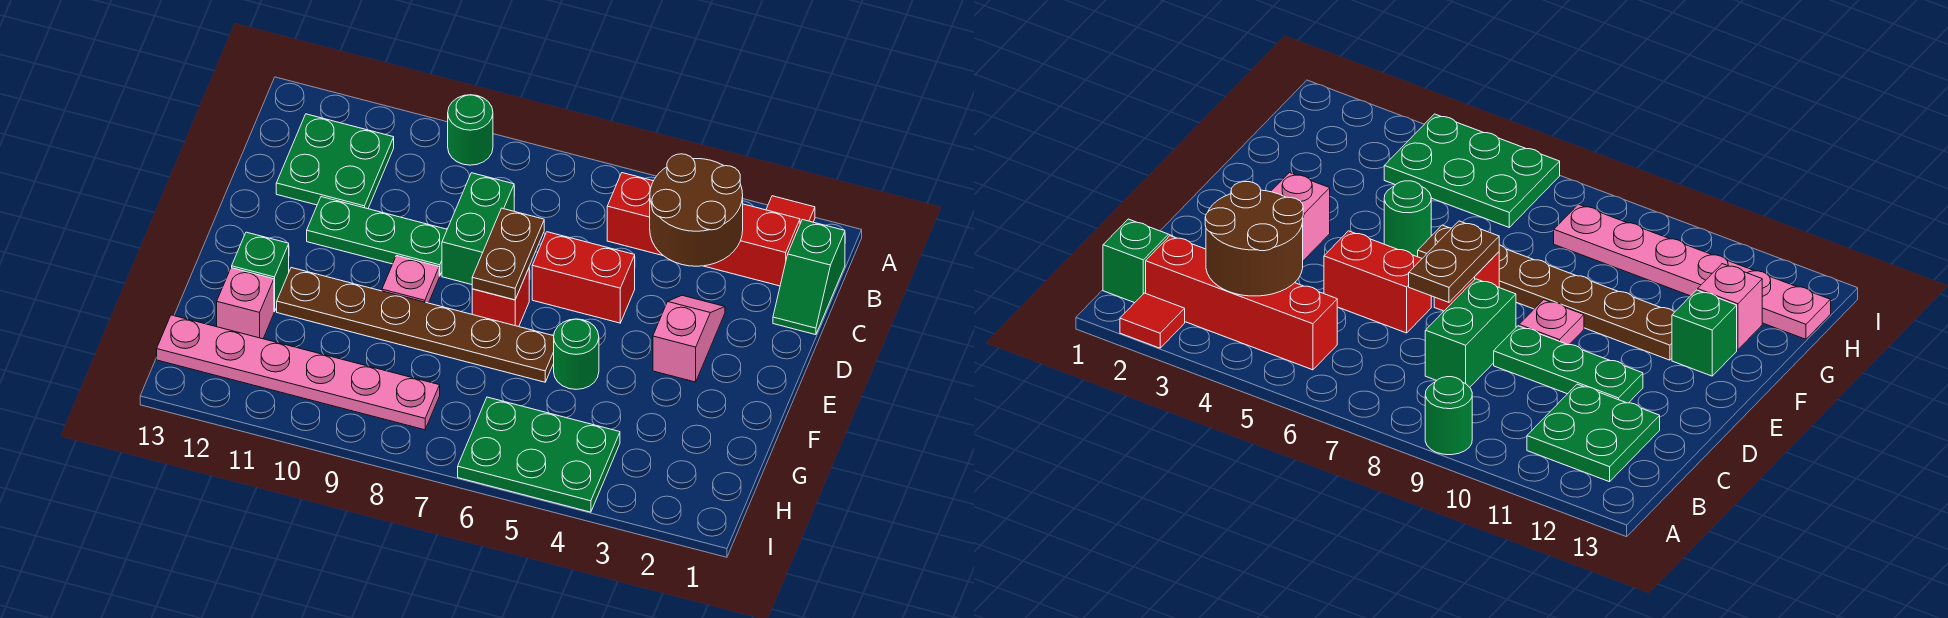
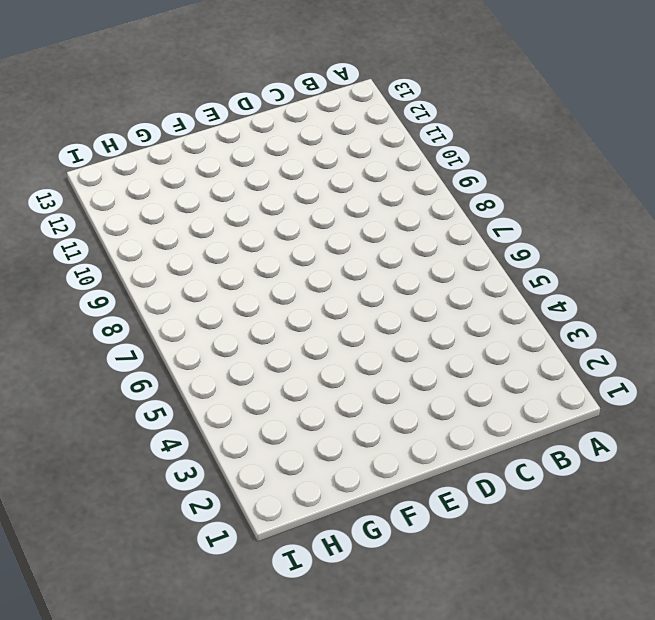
none -> red 1x1 tile [766,196,815,223]
none -> green 1x1 round brick [448,95,493,165]
none -> green 1x2 slope [773,219,845,335]

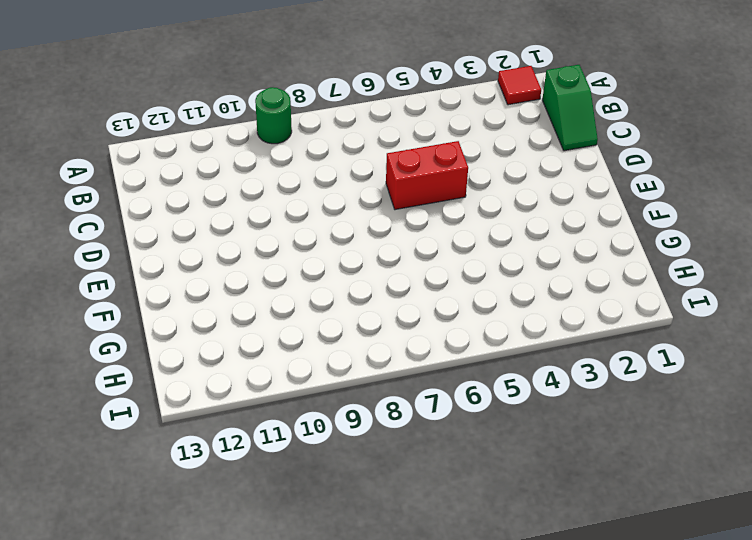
none -> red 1x4 brick [607,173,800,286]
none -> green 2x2 plate [276,114,394,209]
none -> green 1x2 brick [442,173,514,285]

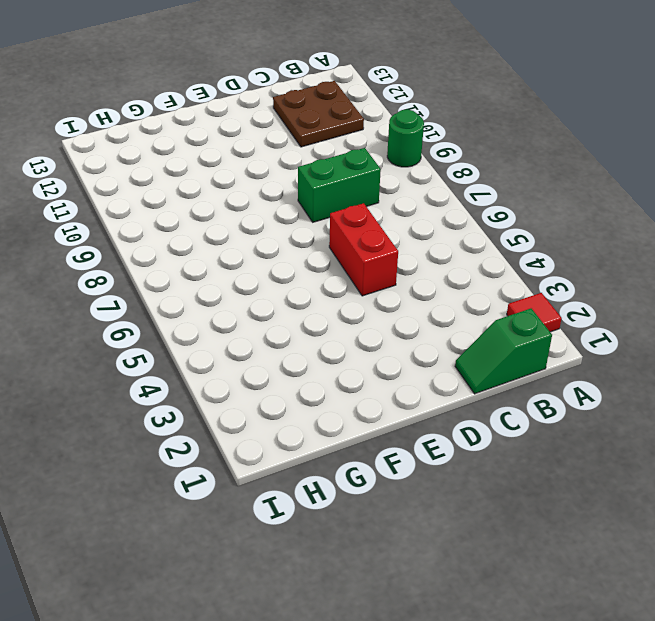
brown 2x2 plate [273,81,364,147] -> green 2x2 plate [276,114,394,209]
none -> red 1x4 brick [607,173,800,286]
none -> pink 1x2 slope [653,295,725,382]
none -> green 1x3 plate [307,197,447,276]

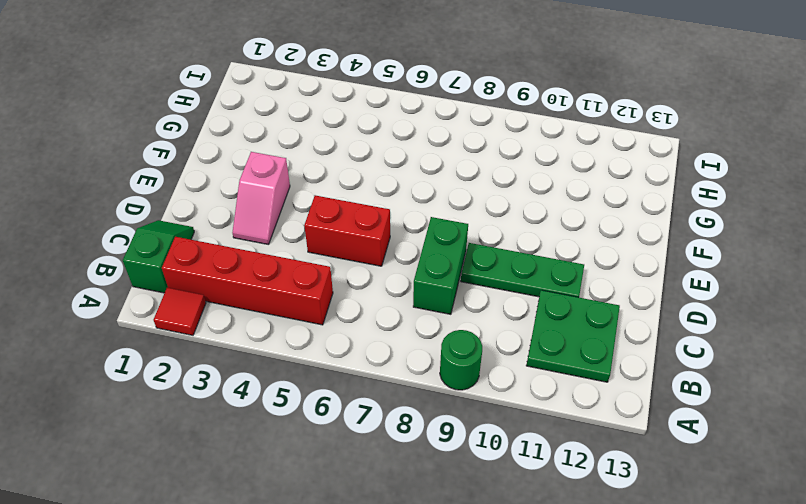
none -> red 1x1 brick [472,269,529,327]
none -> pink 1x1 plate [382,256,439,303]
none -> green 1x1 round brick [554,319,599,389]

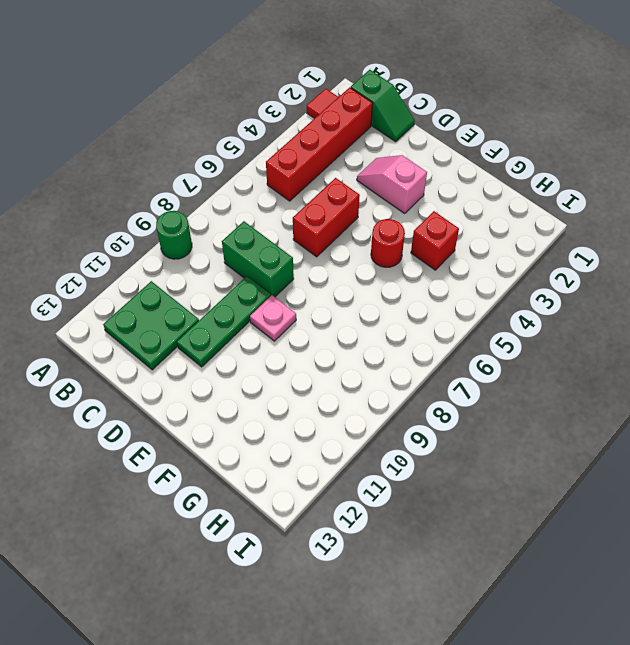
red 1x1 round brick [371,219,405,267] -> green 1x1 round brick [554,319,599,389]
red 1x1 brick [411,211,459,270] -> red 1x1 brick moved to [472,269,529,327]
none -> brown 1x6 plate [277,268,554,382]
none -> green 1x1 brick [232,232,289,312]
none -> pink 1x1 brick [217,268,274,339]

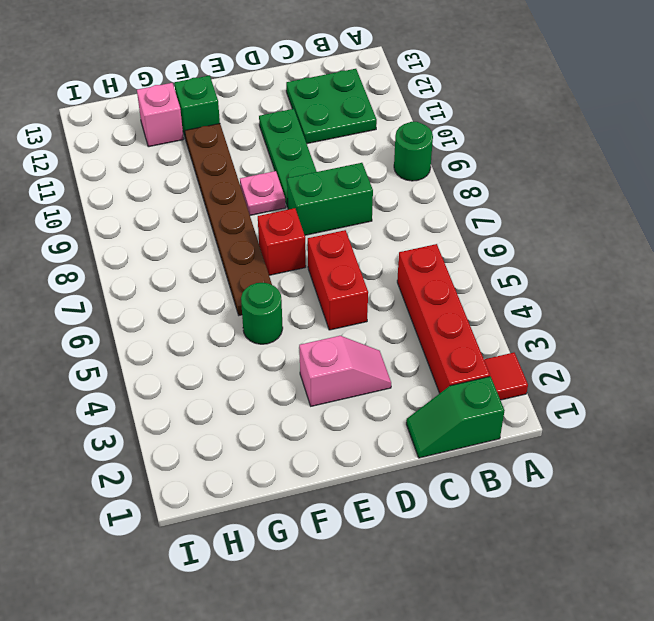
none -> green 2x3 plate [458,397,620,512]
none -> pink 1x6 plate [157,315,440,430]
none -> brown 2x2 round brick [650,154,743,266]

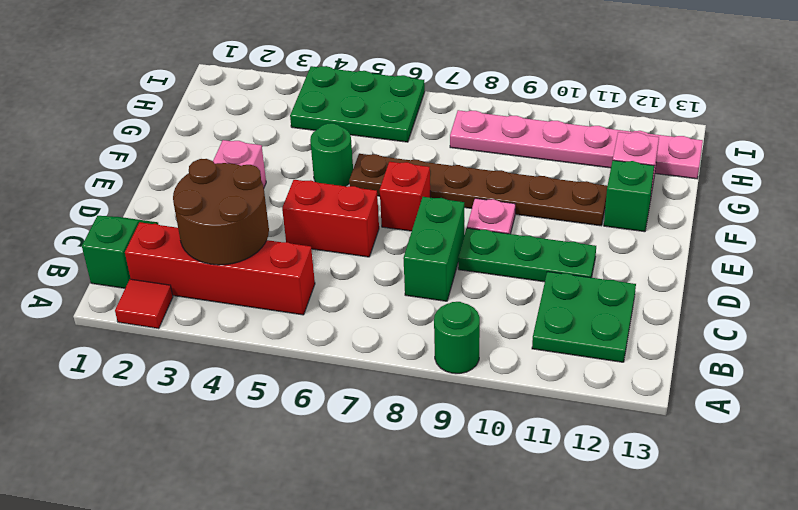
none -> brown 1x2 plate [472,208,544,300]

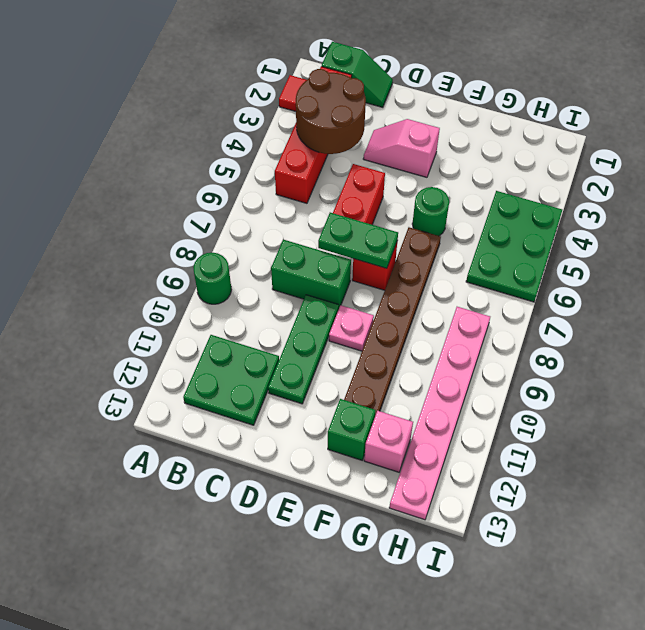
green 1x2 plate [318,213,398,268] -> brown 1x2 plate [472,208,544,300]

